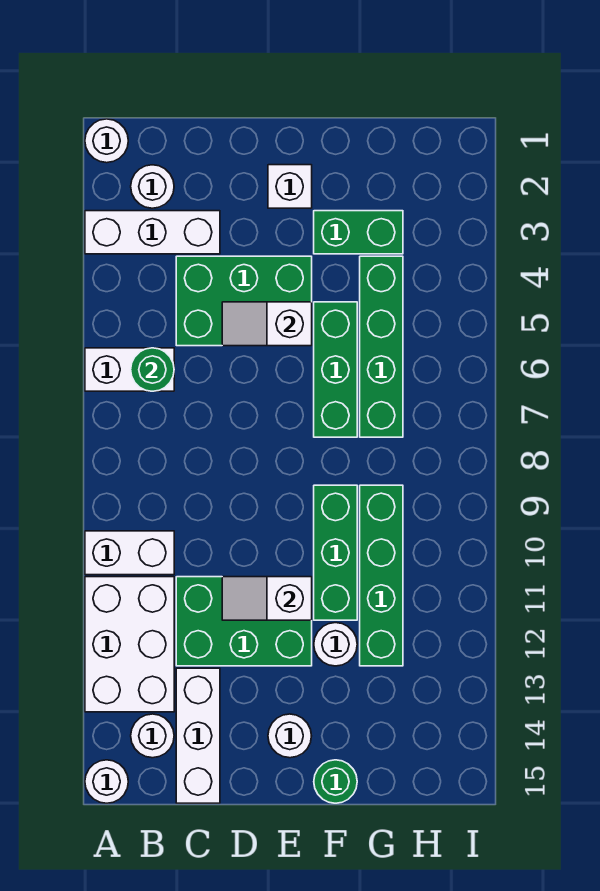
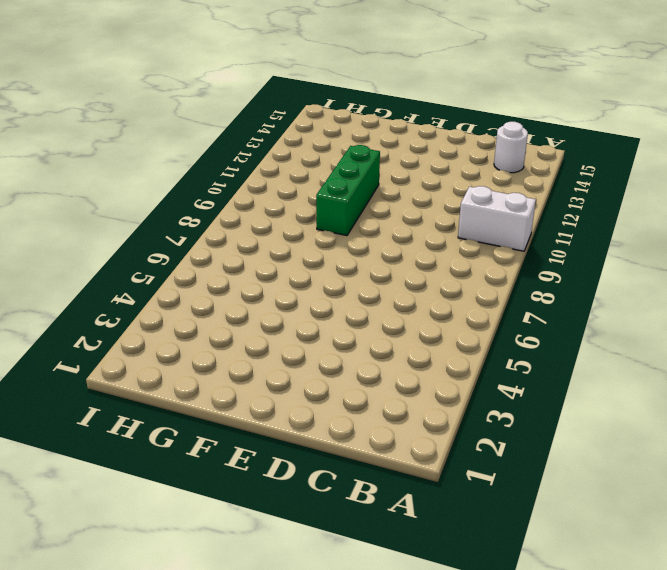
none -> white 1x1 round brick [85,119,128,163]
none -> white 1x3 brick [85,211,220,254]
none -> white 1x2 brick [85,348,174,391]

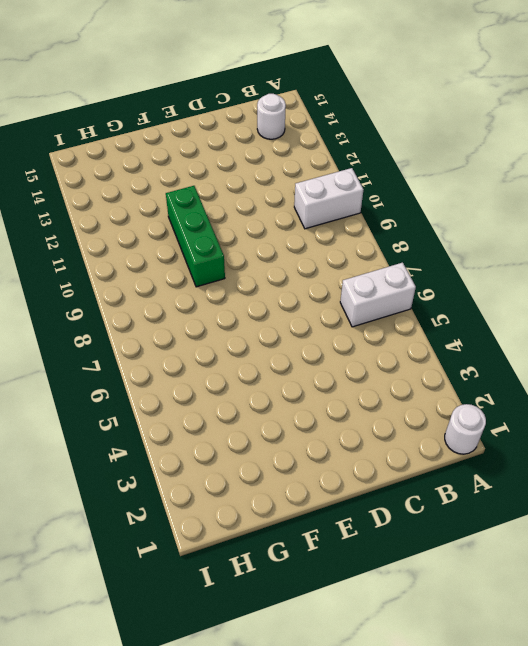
none -> white 1x3 brick [85,211,220,254]
none -> white 2x3 brick [85,577,174,712]
none -> white 1x1 round brick [85,760,128,803]

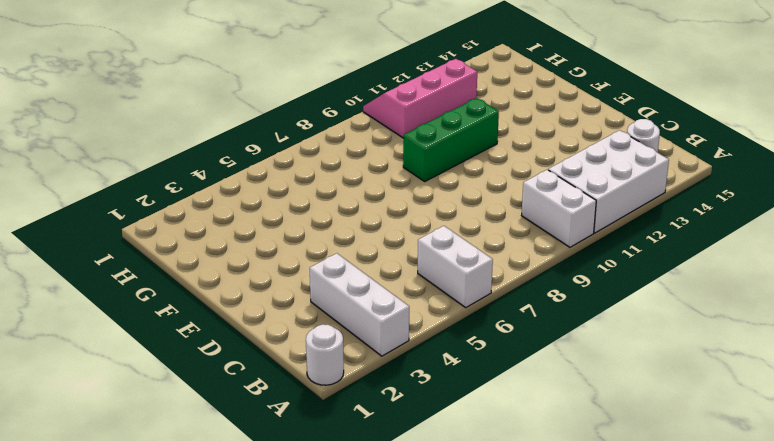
pink 2x3 slope [363,59,477,138] -> none
none -> white 1x1 round brick [85,760,128,803]
none -> white 1x1 round brick [131,165,174,208]
none -> green 2x3 brick [176,256,312,346]

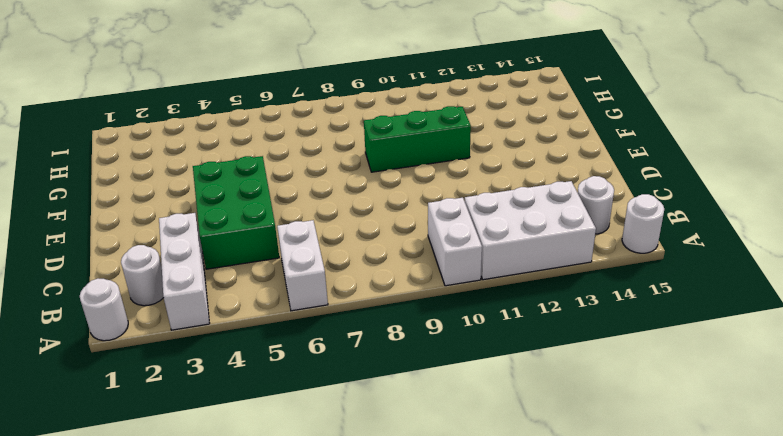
none -> green 2x3 brick [176,577,312,666]
none -> white 1x3 brick [176,668,220,803]
none -> white 1x1 brick [268,165,312,208]

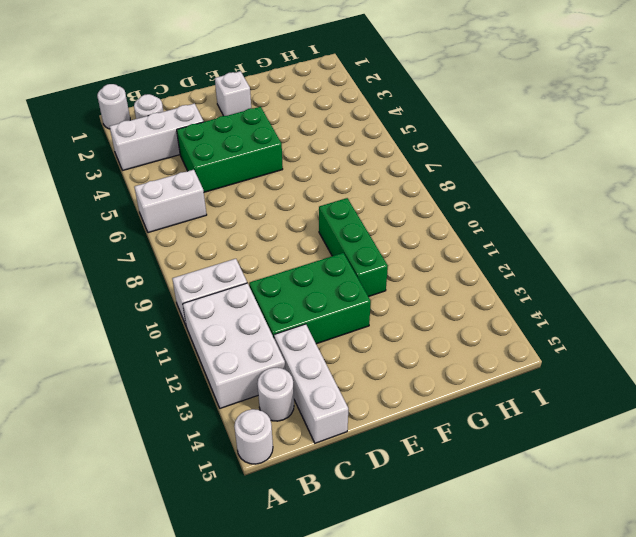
none -> white 1x1 round brick [268,714,311,758]
none -> green 1x2 brick [314,211,403,254]
none -> green 1x3 brick [314,302,357,437]

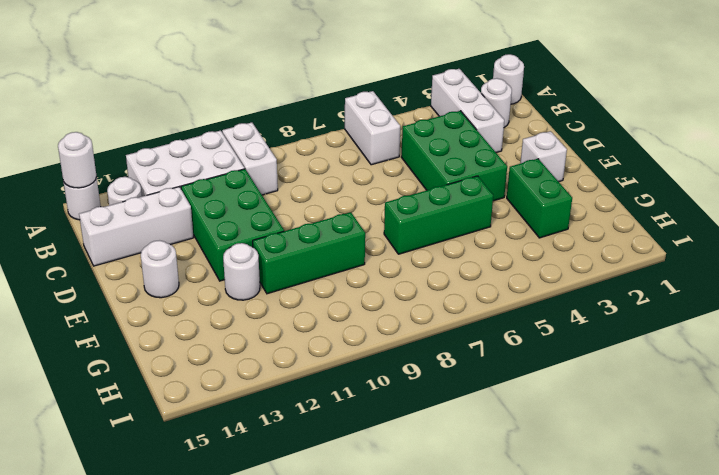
white 1x1 round brick [58,132,97,188] -> none
none -> green 1x1 round brick [314,760,357,803]
none -> green 1x4 brick [360,256,403,437]
none -> green 1x4 brick [360,485,403,666]

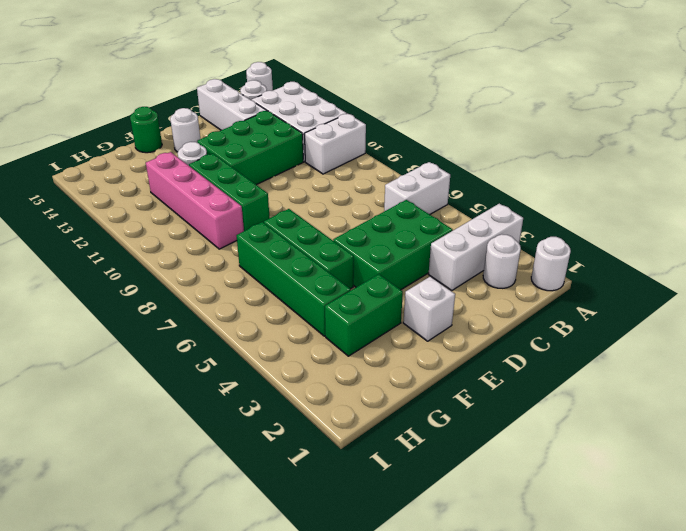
pink 1x4 brick [146,152,244,249] -> green 1x4 brick [360,485,403,666]
none -> green 1x1 round brick [131,348,174,391]
none -> white 1x2 slope [222,302,312,346]
none -> white 1x2 slope [222,577,312,620]

